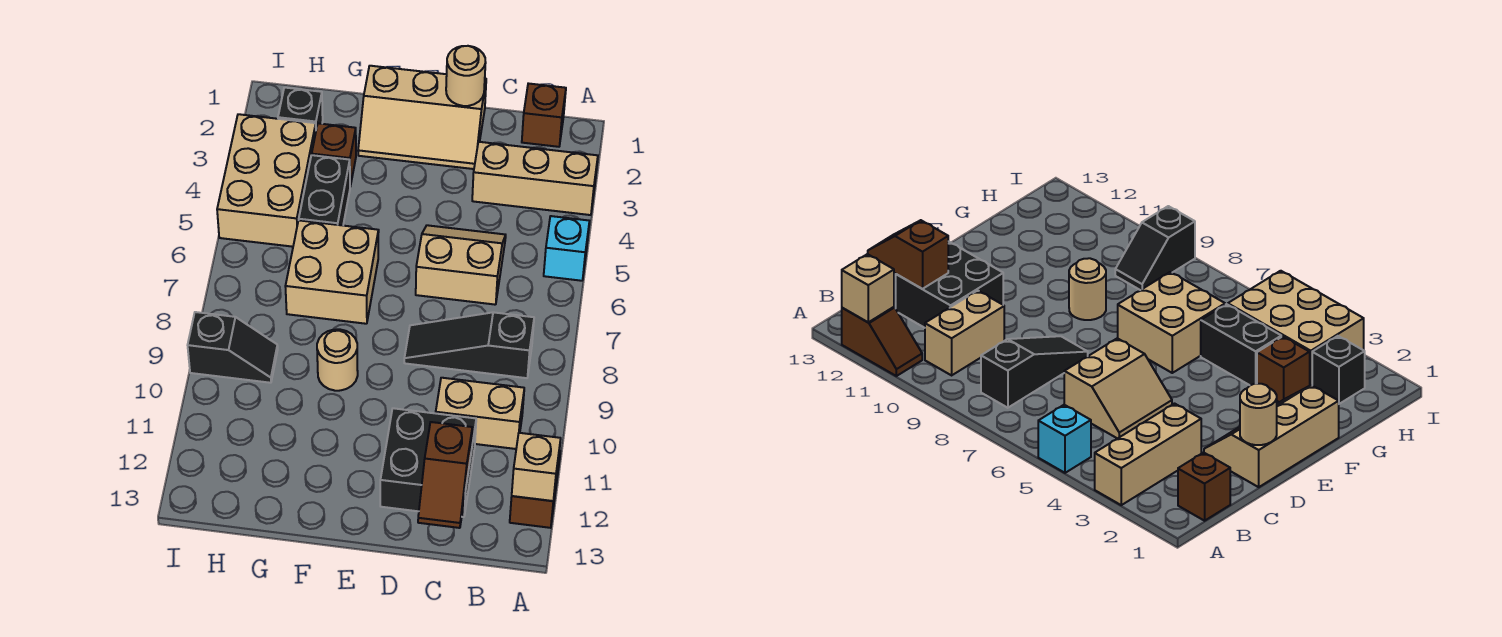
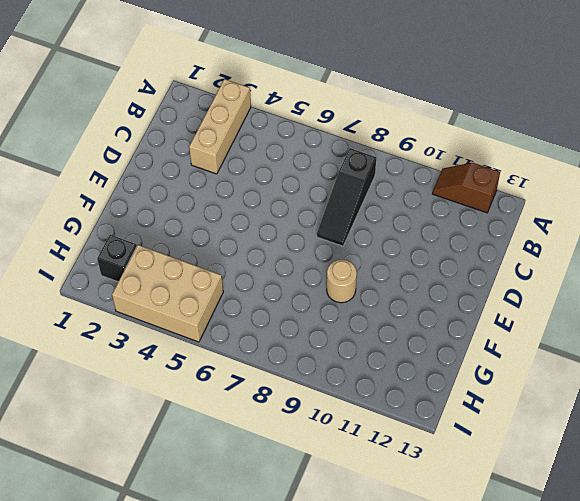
none -> cyan 1x1 brick [544,216,589,281]
none -> brown 1x1 brick [522,83,566,147]
none -> tan 1x2 brick [436,378,524,449]

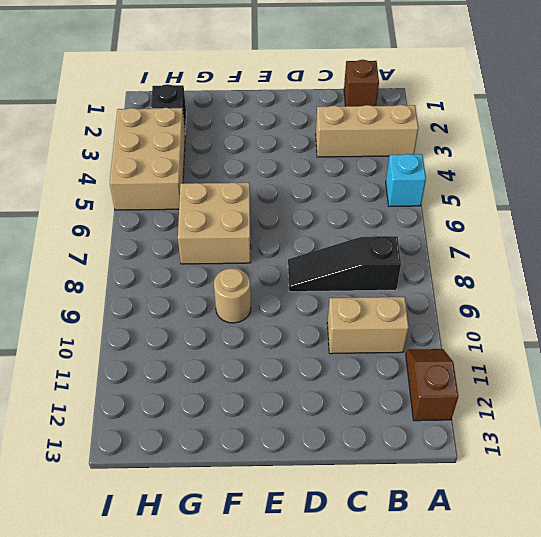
none -> tan 2x2 slope [416,225,506,305]
none -> black 2x2 brick [380,408,476,517]
none -> tan 2x3 slope [358,66,486,169]

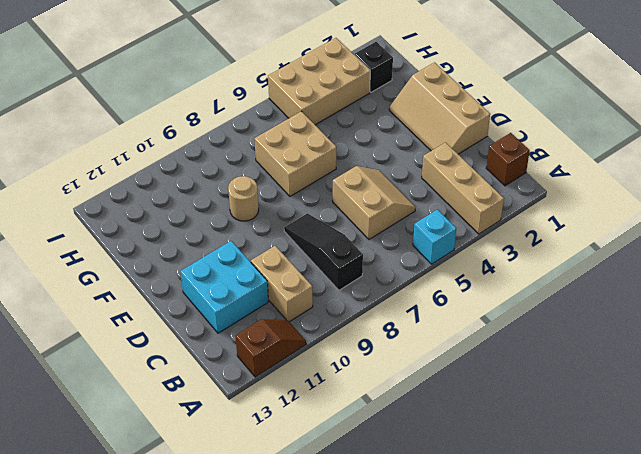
cyan 2x2 brick [180,241,269,333] -> black 2x2 brick [380,408,476,517]
none -> brown 1x1 brick [312,123,356,186]
none -> black 1x2 brick [299,155,350,225]
none -> black 1x2 slope [188,312,278,383]

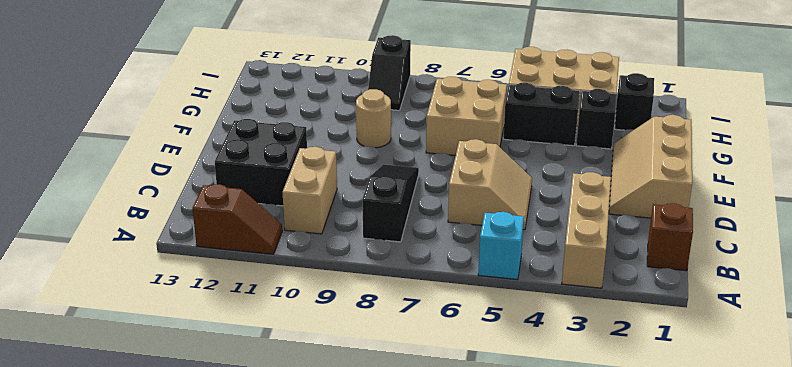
black 1x1 brick [576,89,617,149] -> brown 1x1 brick [312,123,356,186]
none -> tan 1x1 brick [512,433,561,501]
none -> brown 1x2 slope [418,422,472,528]
none -> tan 1x1 round brick [446,46,486,106]

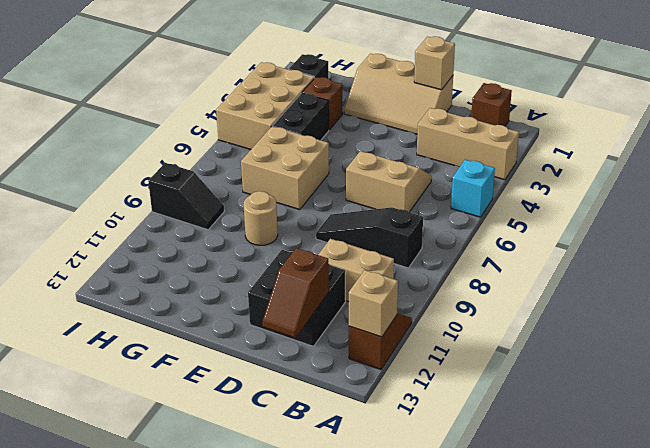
tan 1x1 brick [414,36,455,90] -> tan 1x1 round brick [446,46,486,106]

